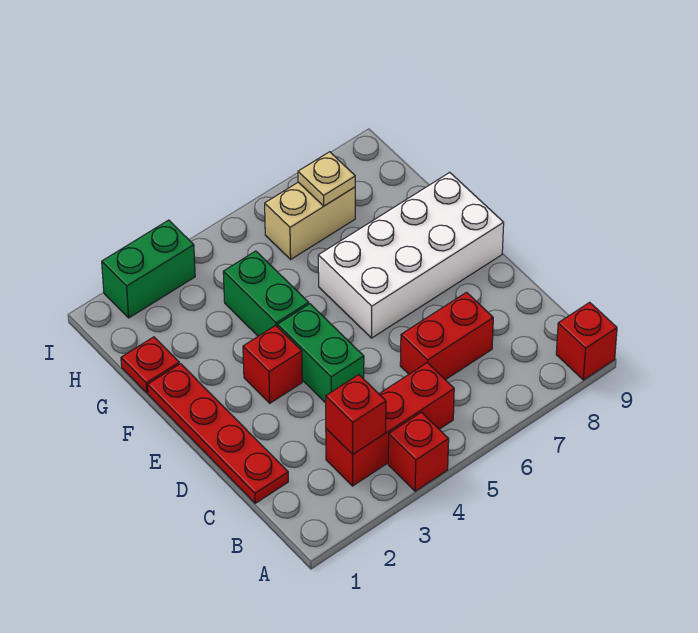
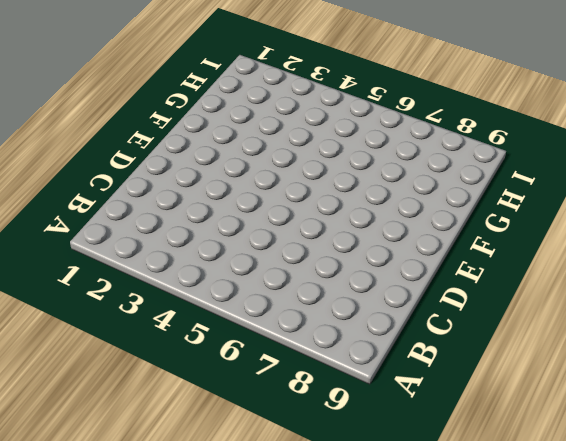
none -> red 1x1 brick [388,412,449,491]
none -> red 1x1 brick [556,302,617,380]
none -> red 1x3 brick [326,363,454,486]

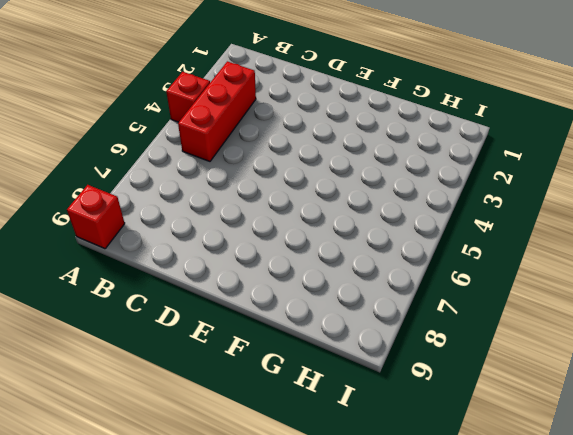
none -> red 1x4 plate [148,364,288,503]
none -> red 1x2 brick [400,292,493,380]
none -> green 1x2 brick [277,304,364,403]

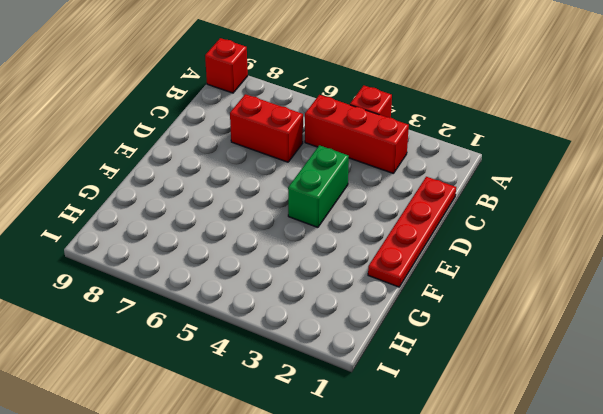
none -> red 1x1 brick [243,325,302,403]
none -> white 2x4 brick [318,172,504,338]
none -> green 1x2 brick [223,251,309,336]

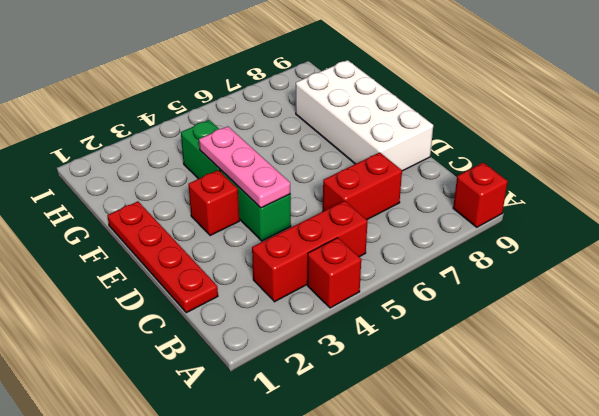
pink 1x3 plate [199,126,290,208] -> none
white 2x4 brick [296,60,433,171] -> white 2x4 brick turned to [318,172,504,338]
none -> red 1x1 plate [121,337,179,393]
none -> tan 1x2 brick [265,182,355,259]
none -> green 1x2 brick [102,220,195,318]

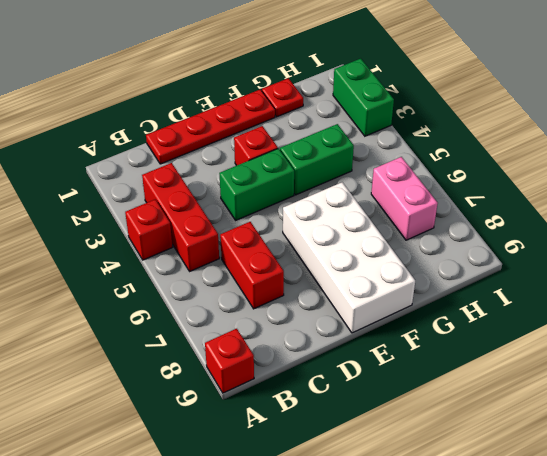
pink 1x2 brick [371,157,438,240] -> tan 1x2 brick [265,182,355,259]
none -> red 1x1 brick [326,375,386,454]
none -> tan 1x1 plate [298,152,355,206]

